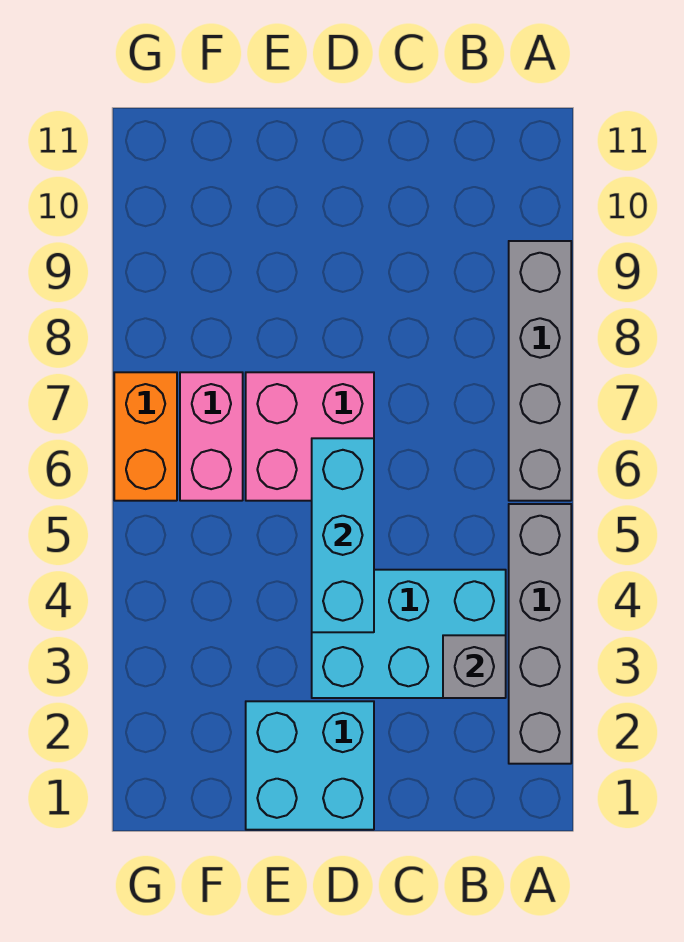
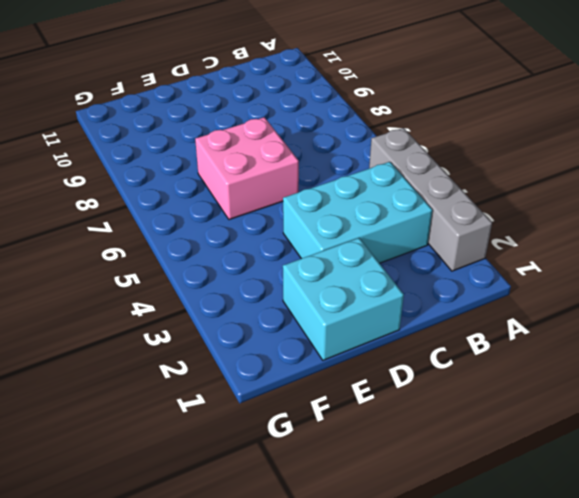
none -> grey 1x4 brick [509,241,571,501]
none -> pink 1x2 brick [180,372,243,501]

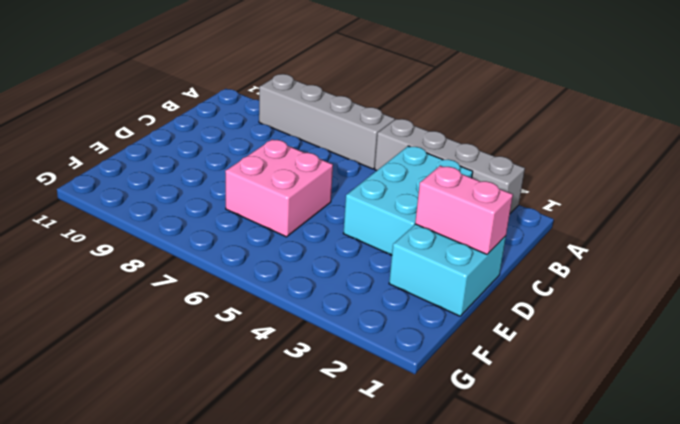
pink 1x2 brick [415,166,513,254] -> pink 1x2 brick moved to [180,372,243,501]
none -> orange 1x2 brick [114,372,177,501]
none -> grey 1x1 brick [443,635,506,698]

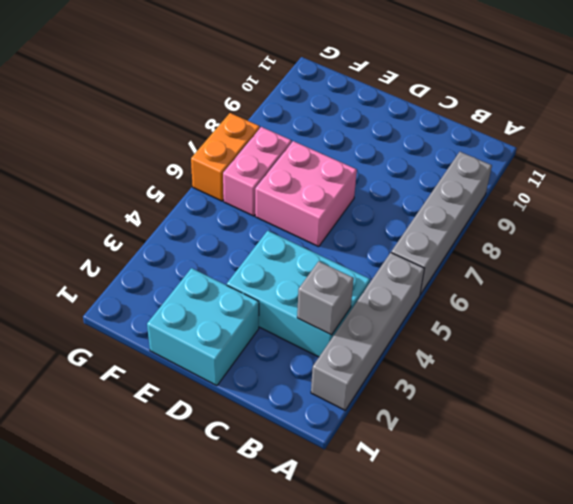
none -> cyan 1x3 brick [312,438,374,632]

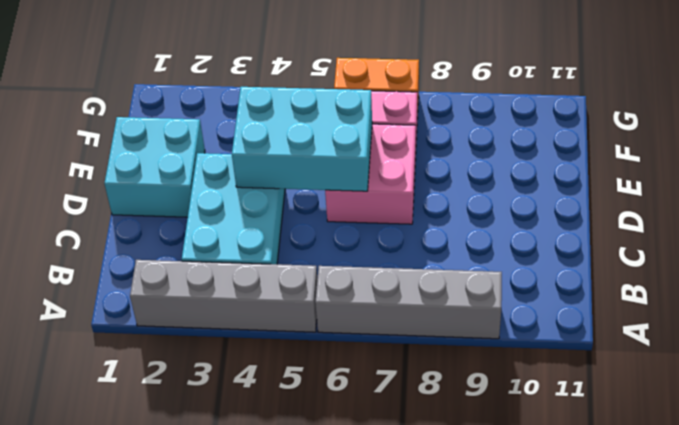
cyan 2x3 brick [232,87,372,191] -> cyan 1x3 brick [312,438,374,632]
none -> grey 1x1 brick [443,635,506,698]

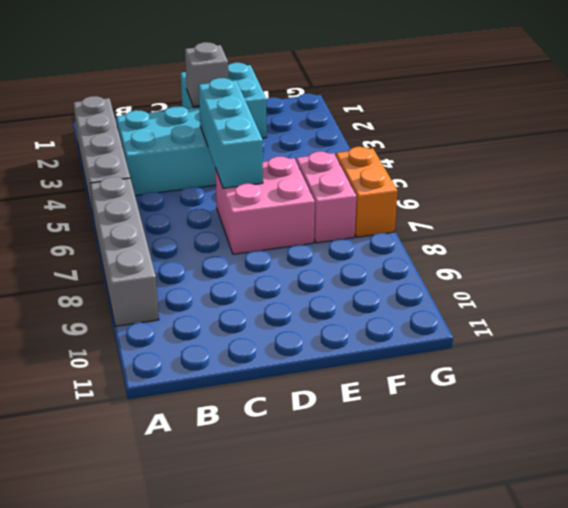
grey 1x1 brick [185,42,228,106] -> grey 1x1 brick moved to [443,635,506,698]

